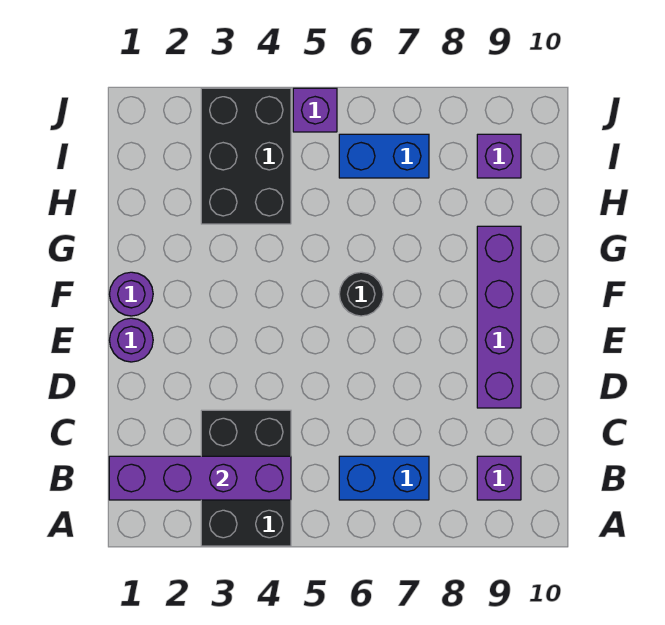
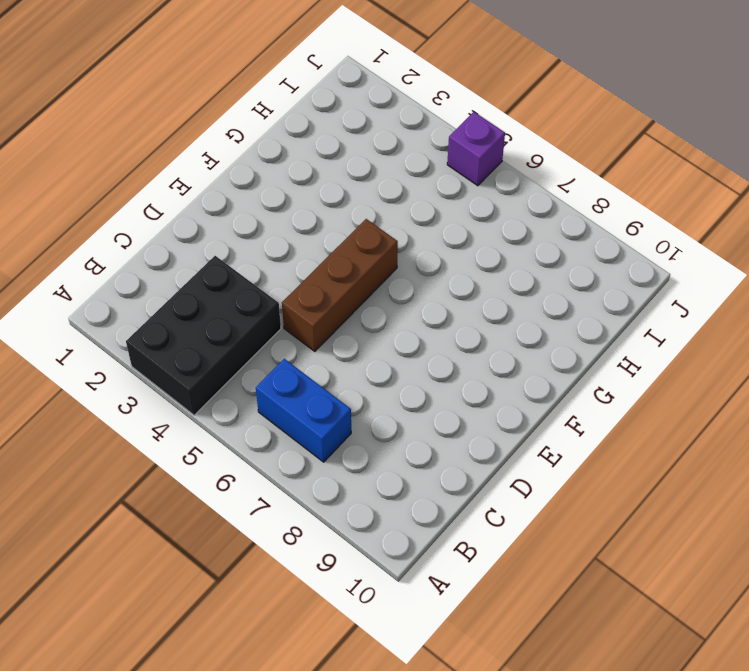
brown 1x3 brick [282,219,398,351] -> none
none -> purple 1x1 brick [477,456,521,500]
none -> purple 1x4 brick [477,226,521,408]
none -> purple 1x1 round brick [110,318,153,362]

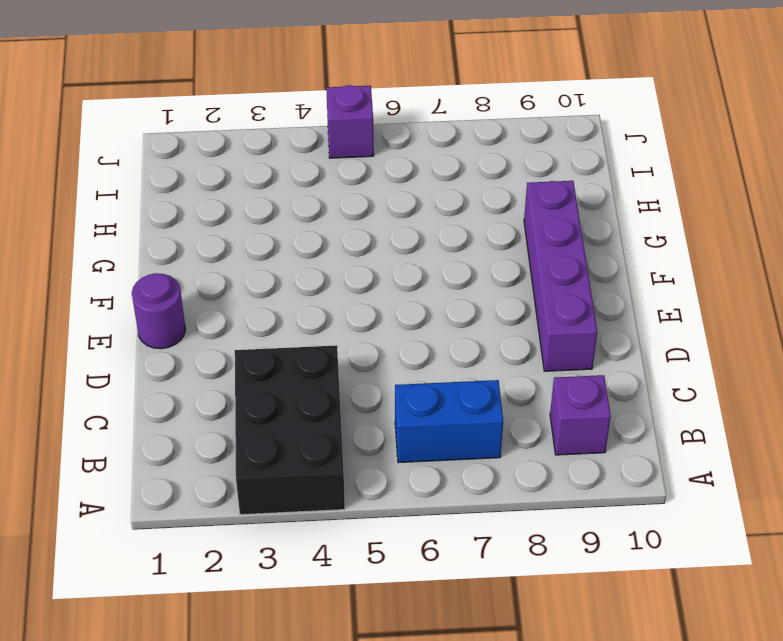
none -> purple 1x1 round brick [110,272,153,316]
none -> black 1x1 round brick [339,272,383,316]
none -> black 2x3 brick [201,88,291,224]

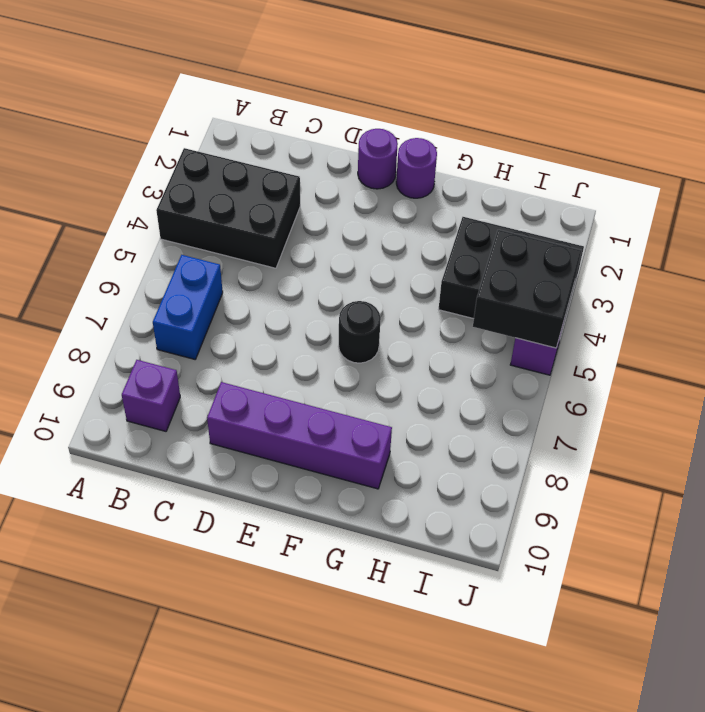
black 2x2 brick [473,230,582,348] -> none
none -> blue 1x2 brick [339,134,429,178]
none -> purple 1x1 brick [477,134,521,178]
none -> purple 1x4 brick [109,456,291,500]

